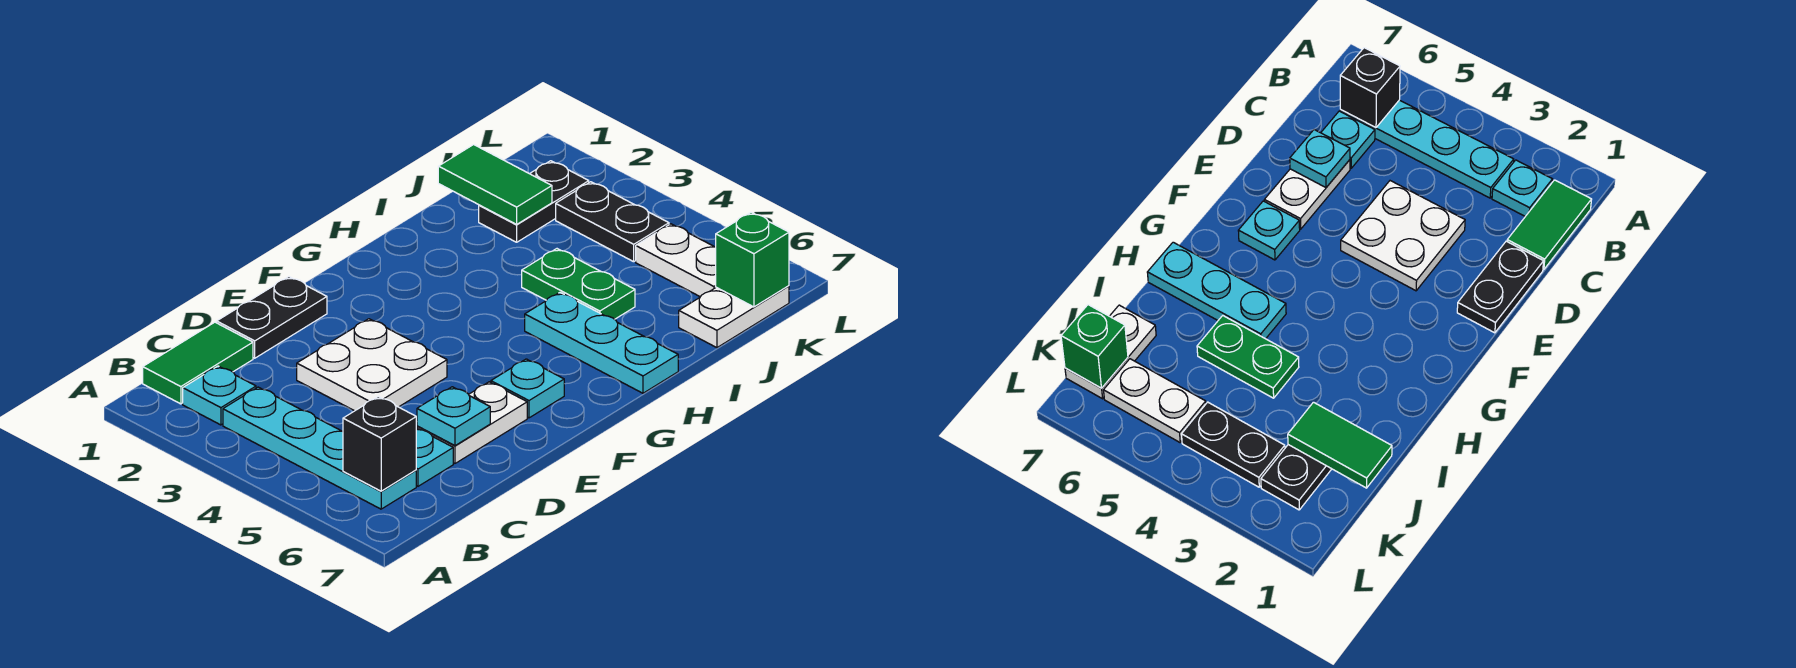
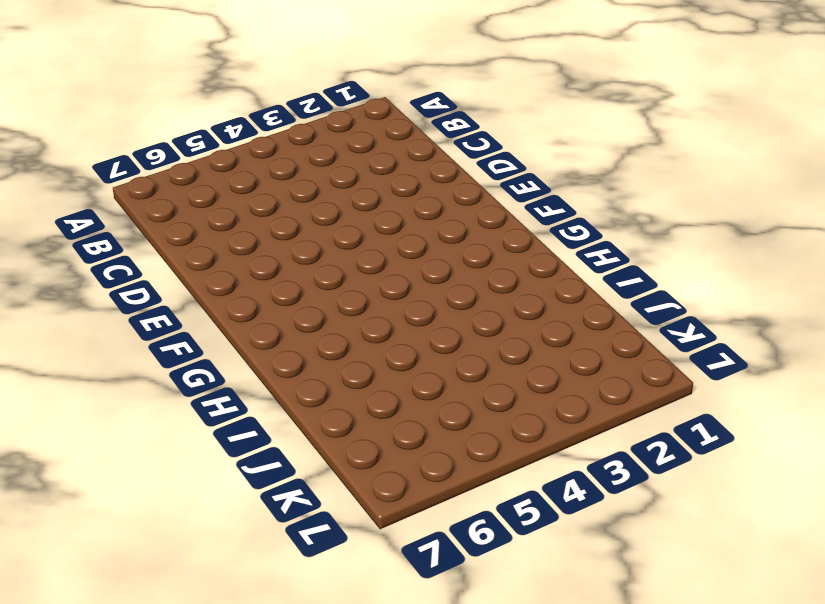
none -> green 1x2 tile [143,322,253,404]
none -> cyan 1x1 plate [183,366,256,425]
none -> cyan 1x4 plate [223,387,416,509]

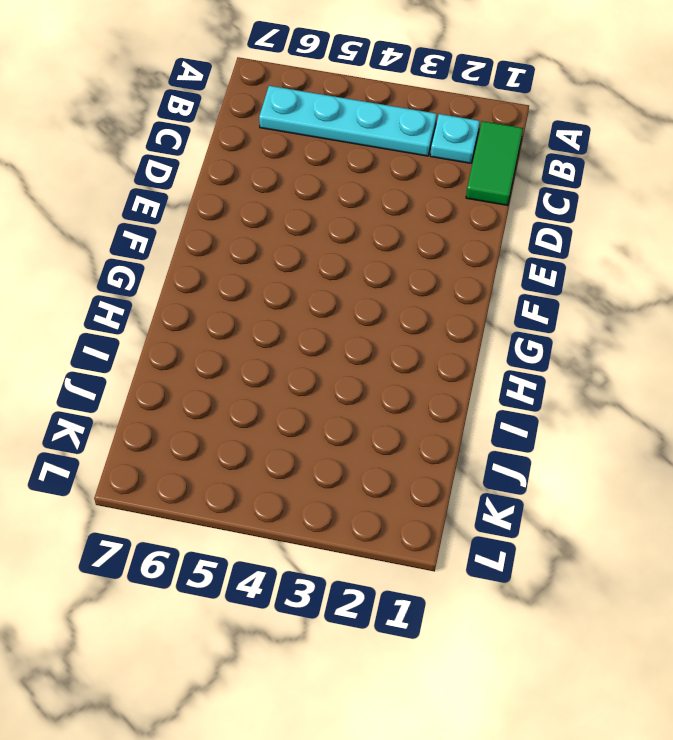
none -> cyan 1x1 plate [416,428,453,486]
none -> black 1x2 plate [217,277,327,358]
none -> white 2x2 plate [297,319,447,411]

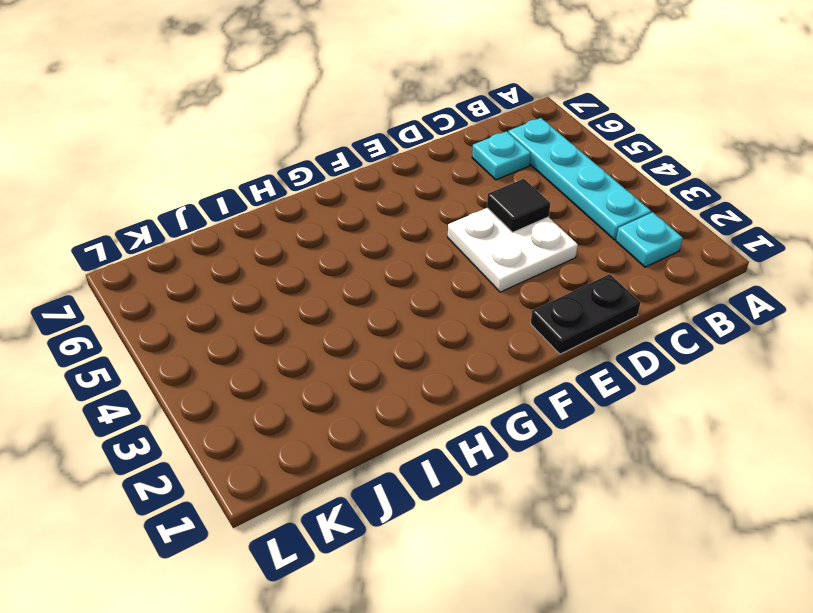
black 1x1 tile [487,179,550,232] -> none
none -> green 1x2 tile [143,322,253,404]
none -> white 1x2 plate [417,382,527,463]
none -> cyan 1x1 plate [491,359,564,418]

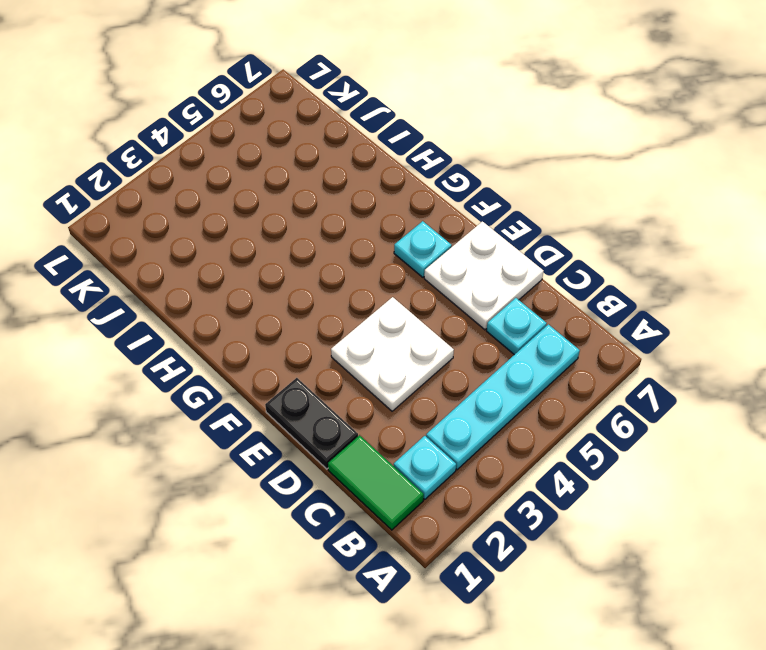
white 2x2 plate [424,222,544,330] -> white 1x2 plate [417,382,527,463]
none -> cyan 1x3 plate [525,293,678,393]
none -> green 1x2 plate [522,249,635,319]
none -> black 1x2 plate [479,161,589,242]

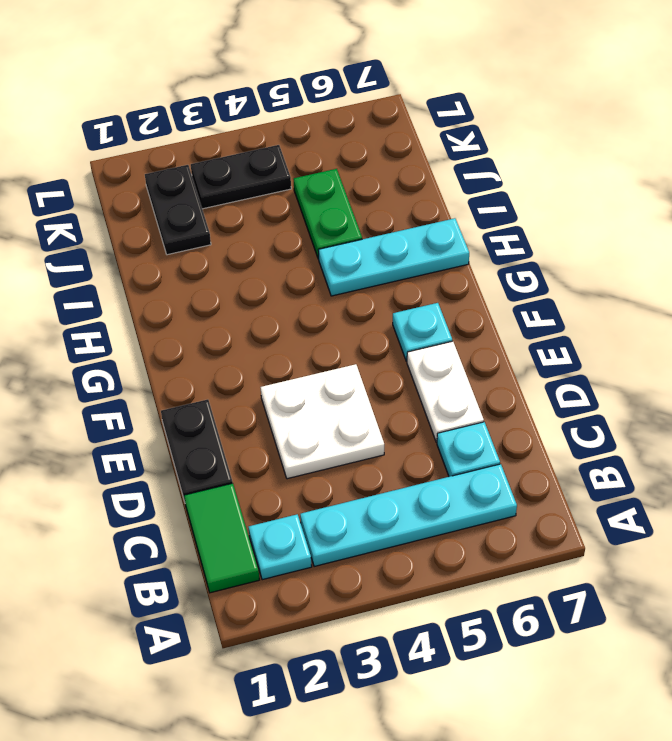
green 1x2 plate [293,169,362,259] -> green 1x2 plate turned to [522,249,635,319]
none -> white 1x2 plate [679,286,789,348]
none -> white 1x2 plate [636,224,716,297]
none -> black 1x1 brick [343,397,416,491]

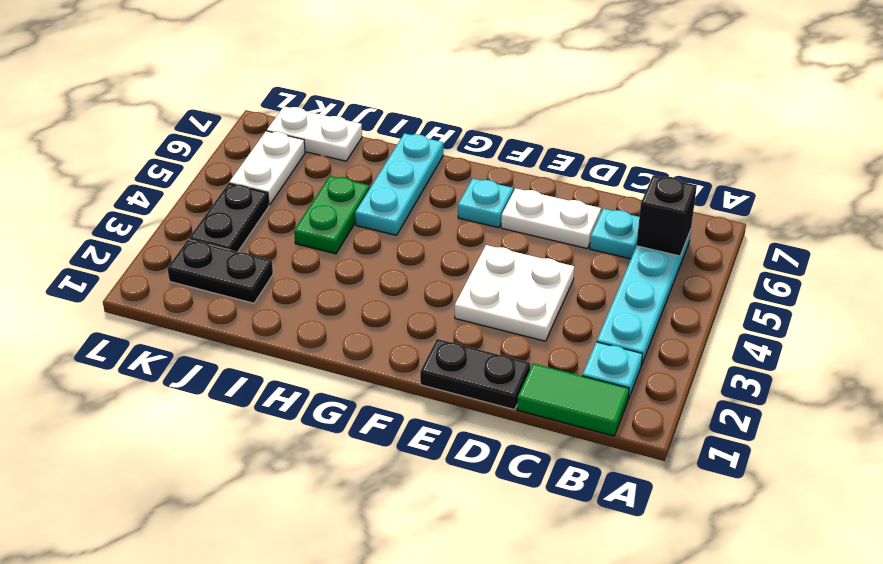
none -> cyan 1x1 plate [417,387,490,446]
none -> green 1x2 tile [438,145,552,224]
none -> green 1x1 brick [716,212,789,307]

